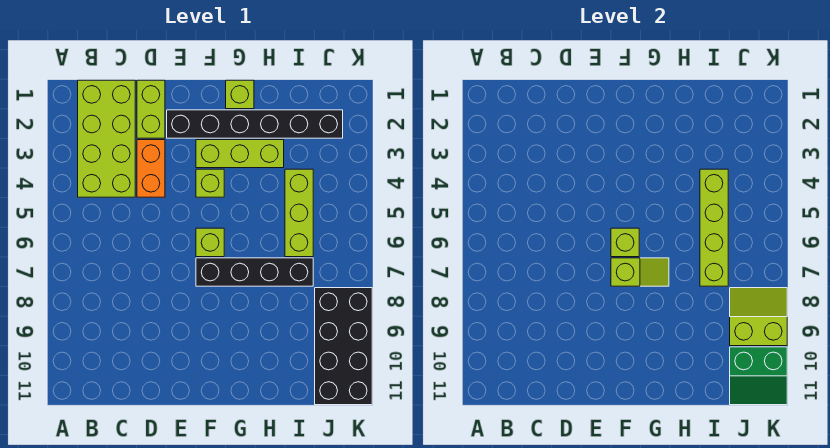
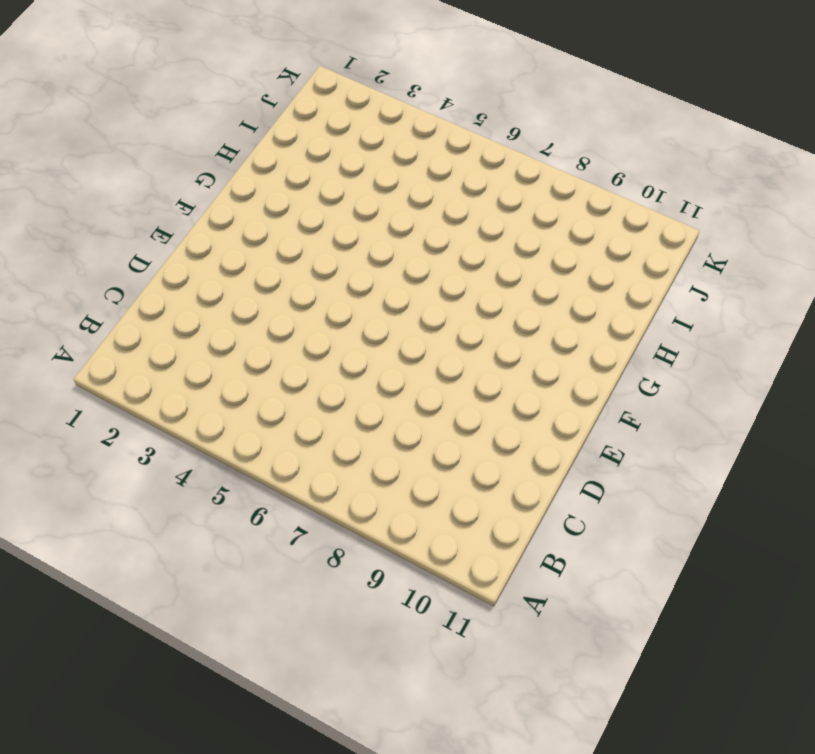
none -> lime 2x4 brick [78,80,135,197]
none -> lime 1x2 brick [137,80,165,138]
none -> orange 1x2 brick [137,140,165,197]

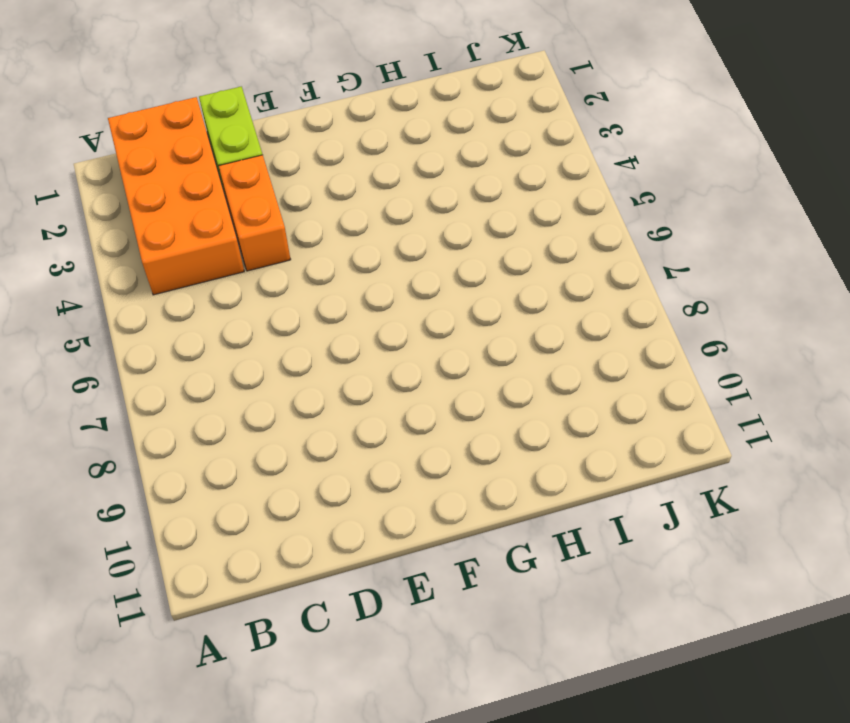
orange 2x4 brick [108,97,244,295] -> lime 2x4 brick [78,80,135,197]
none -> black 1x6 brick [167,110,343,138]
none -> lime 1x3 brick [196,140,284,168]
none -> lime 1x1 brick [196,169,224,197]

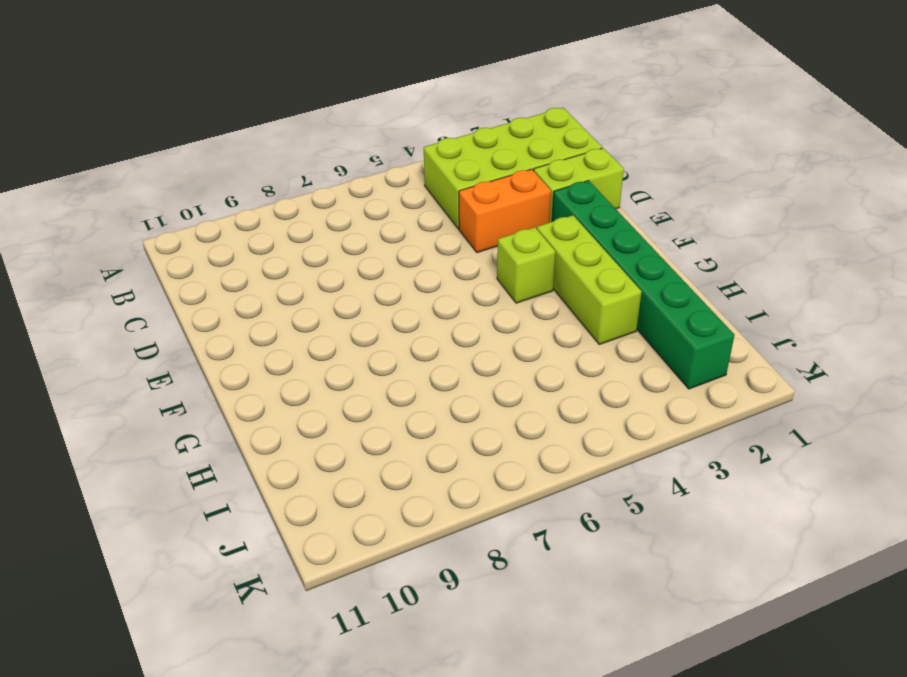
green 1x6 brick [552,181,734,389] -> black 1x6 brick [167,110,343,138]
none -> lime 1x1 brick [196,228,224,257]
none -> black 1x4 brick [196,258,313,286]
none -> lime 1x1 brick [226,80,254,109]

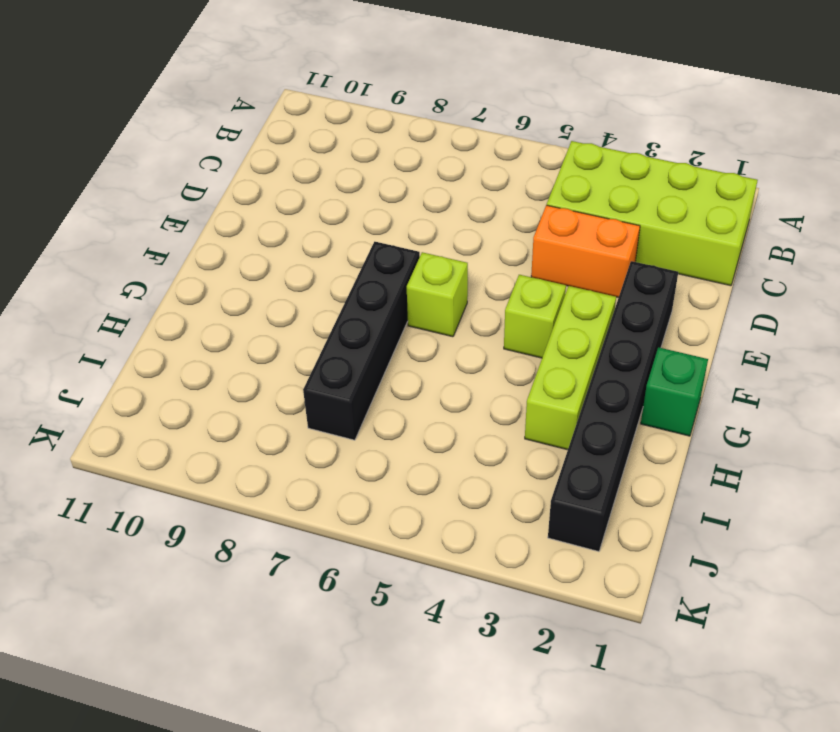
green 1x1 brick [641,347,708,436] -> lime 1x1 brick [226,80,254,109]
none -> lime 1x2 brick [137,80,165,138]
none -> lime 1x3 brick [285,169,313,257]
none -> black 2x4 brick [315,288,372,405]

